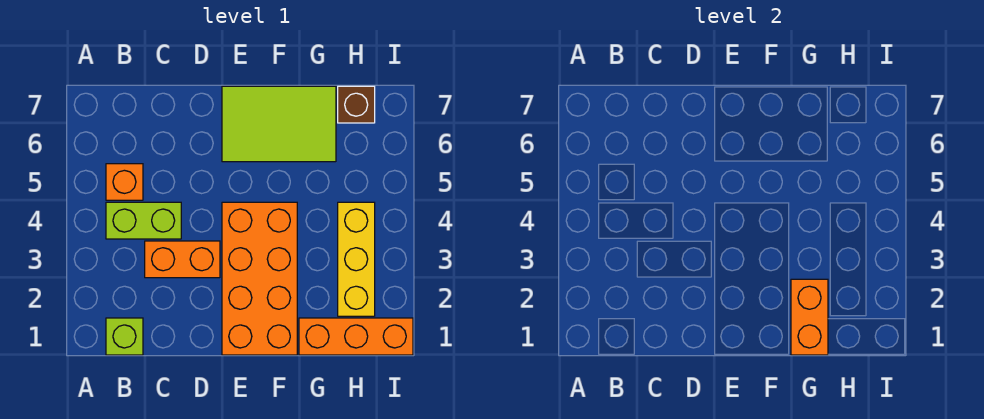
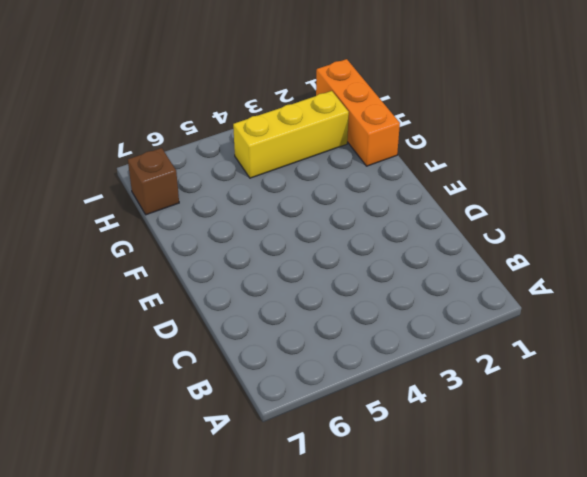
none -> lime 1x1 brick [106,318,143,355]
none -> lime 1x2 brick [106,202,181,239]

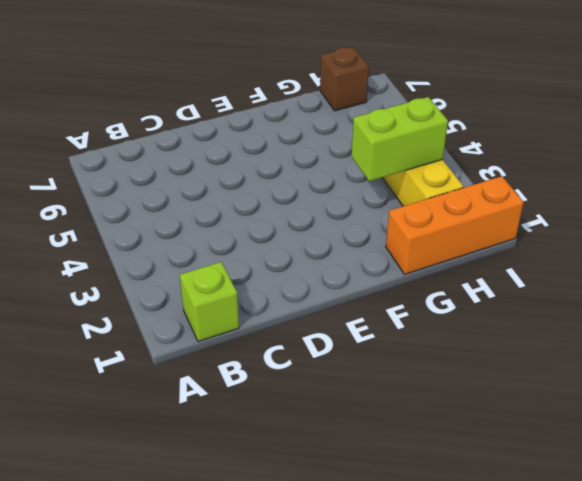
lime 1x2 brick [351,97,448,181] -> lime 1x2 brick moved to [106,202,181,239]
none -> orange 1x1 brick [106,164,143,200]
none -> orange 1x2 brick [145,241,220,278]

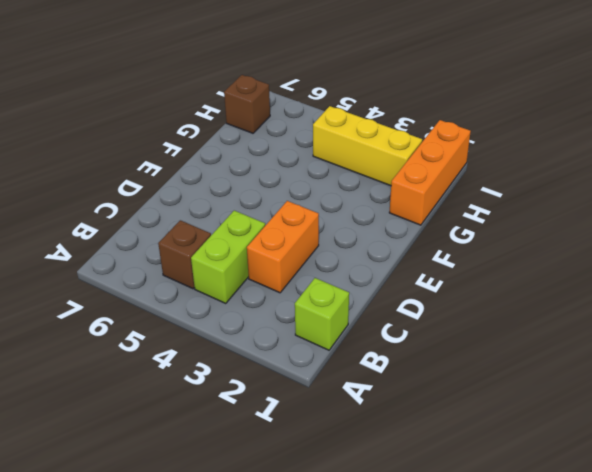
brown 1x1 brick [158,220,211,289] -> orange 1x1 brick [106,164,143,200]
none -> orange 2x4 brick [222,202,297,355]
none -> lime 2x3 tile [222,86,336,162]

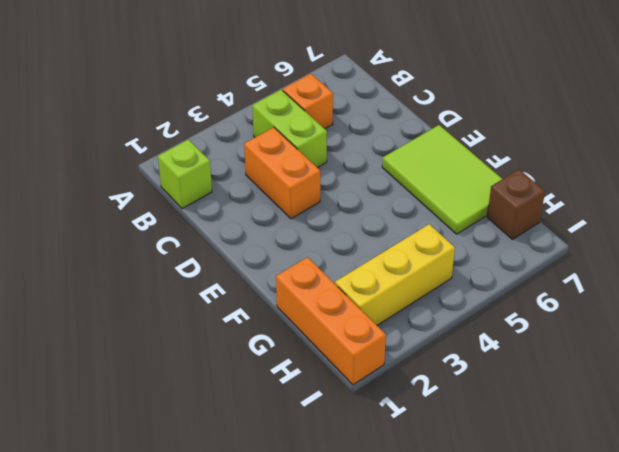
none -> orange 2x4 brick [222,202,297,355]
none -> orange 1x2 brick [791,279,828,355]

